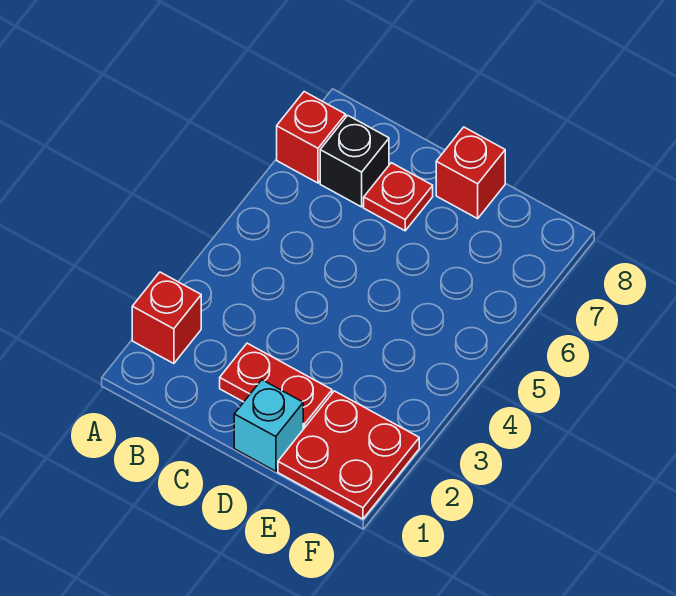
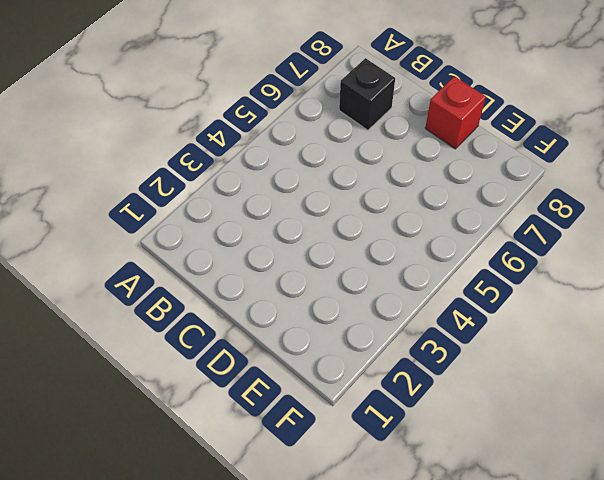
none -> red 1x1 brick [132,272,201,364]
none -> red 1x1 brick [277,92,346,183]

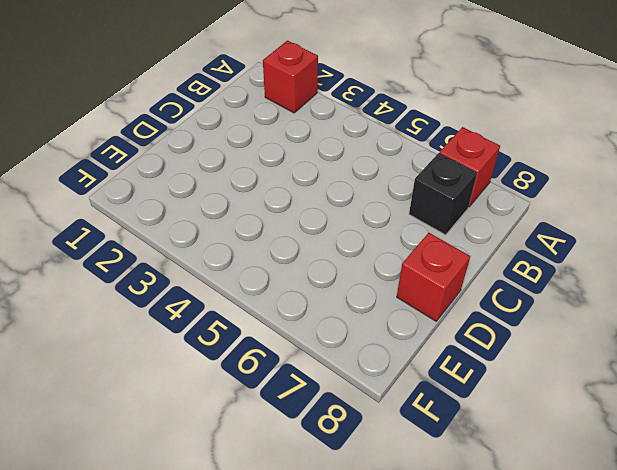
none -> red 1x2 plate [220,343,332,429]
none -> red 1x1 plate [364,163,433,231]

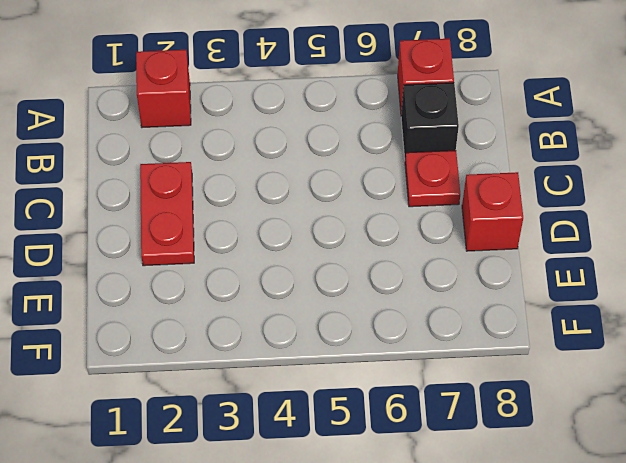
none -> cyan 1x1 brick [234,380,303,471]
none -> red 2x2 plate [278,391,419,519]

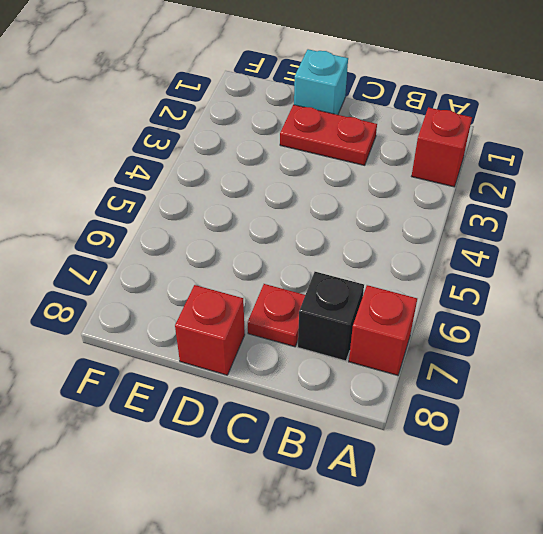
none -> red 2x2 plate [278,391,419,519]

